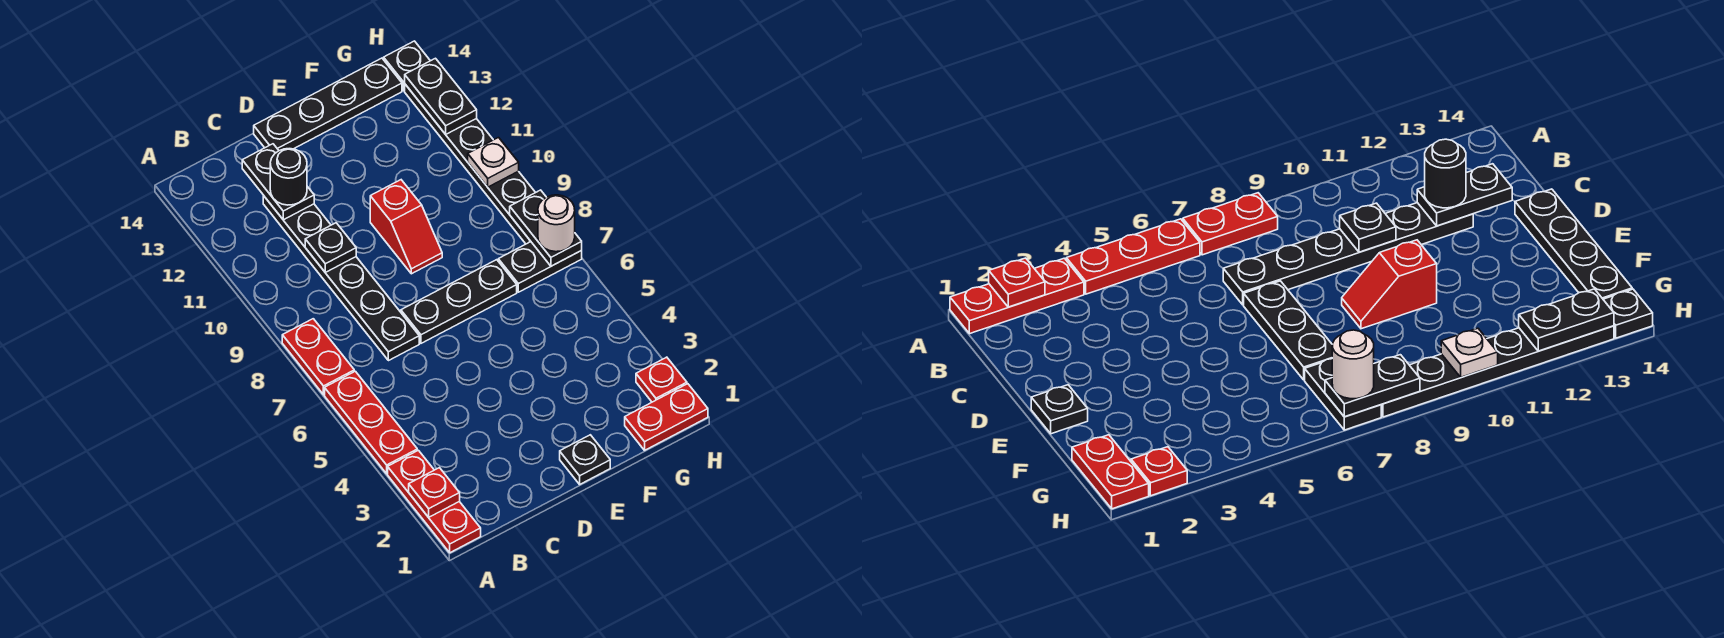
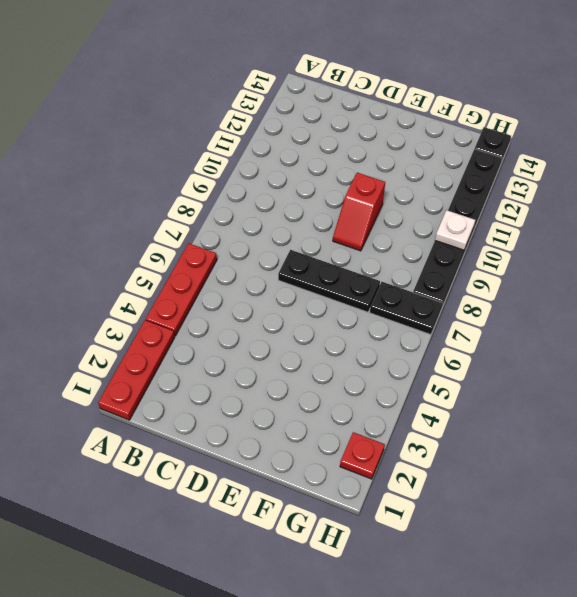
none -> red 1x2 plate [282,319,354,395]
none -> black 1x6 plate [263,196,419,361]
none -> black 1x4 plate [254,58,402,151]

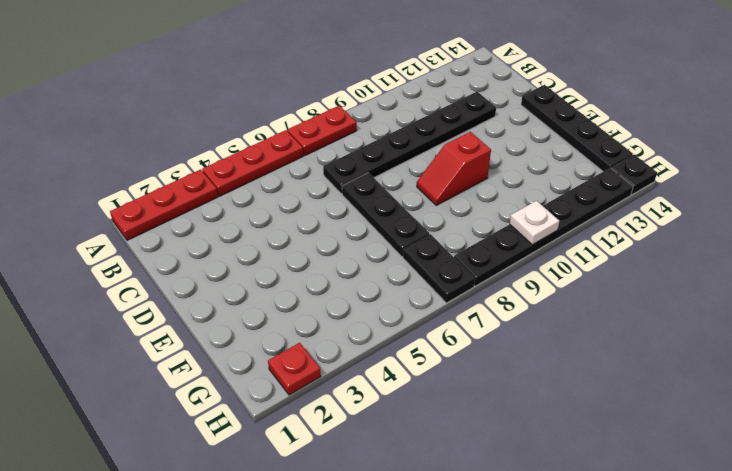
none -> black 1x1 plate [560,435,610,484]
none -> red 1x2 plate [625,384,708,450]
none -> red 1x1 plate [409,468,460,517]

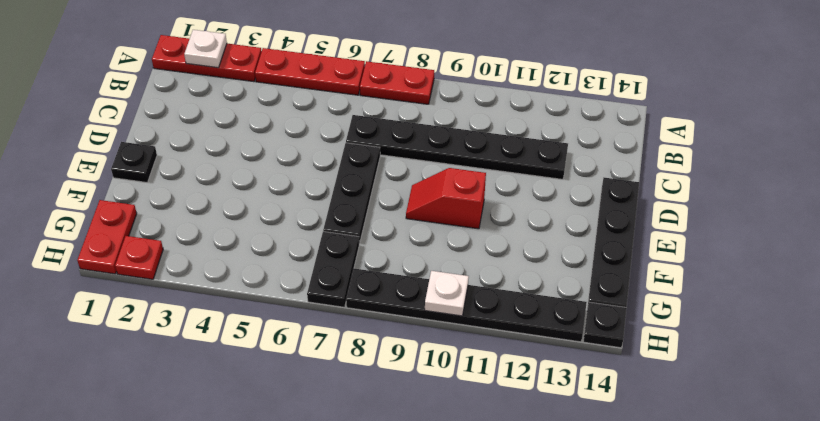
white 1x1 plate [184,30,227,68] -> red 1x1 plate [409,468,460,517]
none -> black 1x1 plate [305,223,356,272]
none -> black 1x2 plate [242,144,314,220]
none -> black 1x2 plate [510,190,582,266]

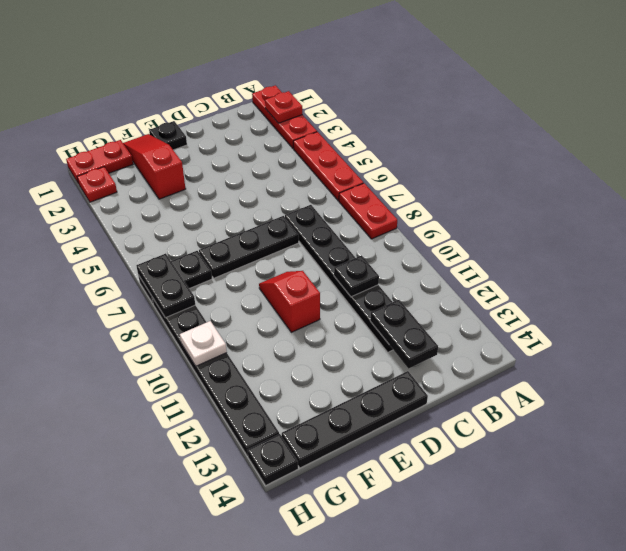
red 1x3 slope [123,134,186,199] -> none
none -> black 1x2 plate [405,58,477,134]
none -> black 1x1 round brick [270,149,307,205]
none -> white 1x1 round brick [538,195,575,252]

